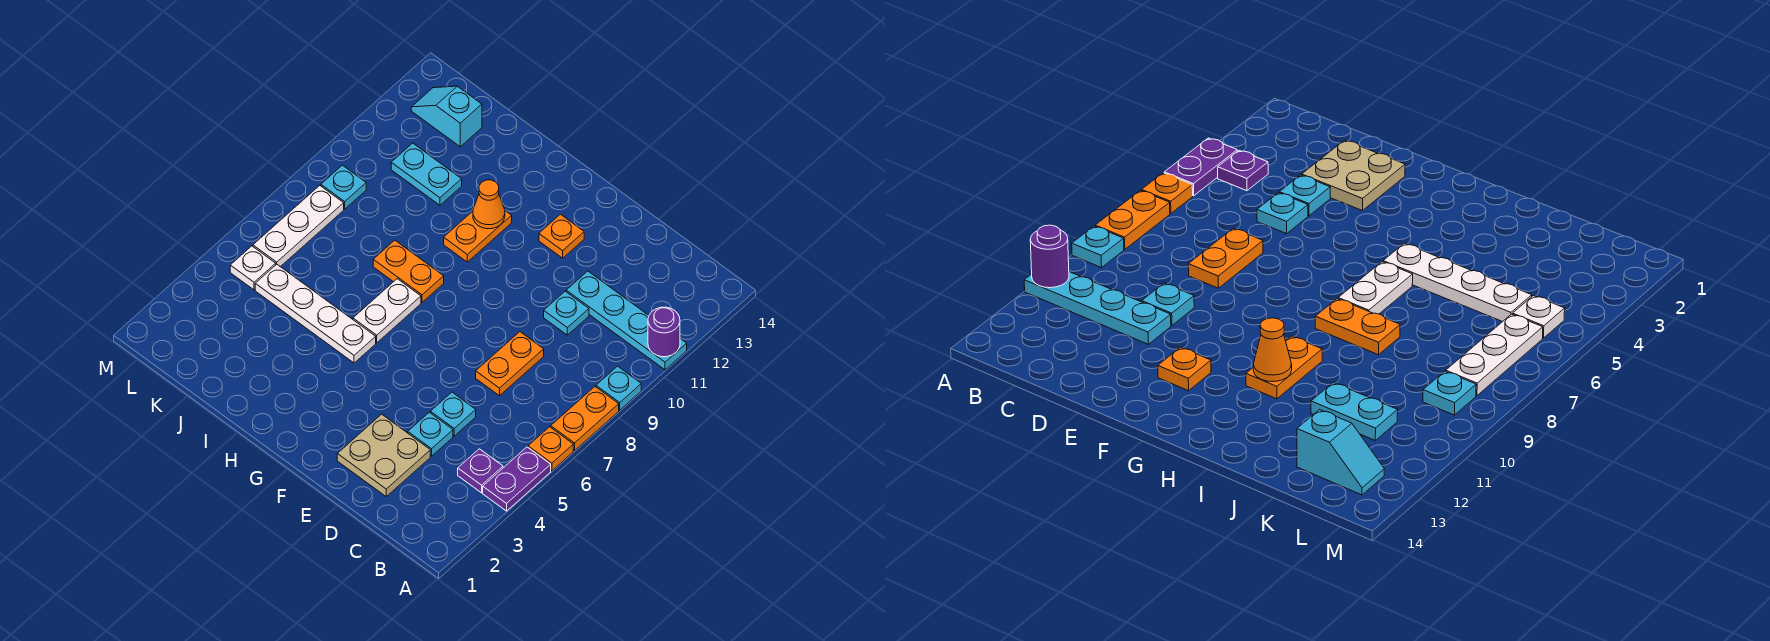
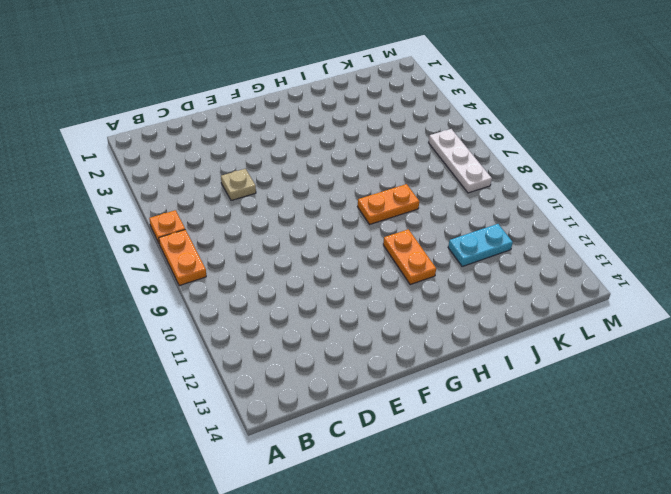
tan 1x1 plate [221,169,256,201] -> cyan 1x1 plate [430,392,476,436]
none -> purple 1x2 plate [483,447,551,511]
none -> cyan 1x1 plate [596,366,641,410]
none -> cyan 1x4 plate [566,271,687,370]

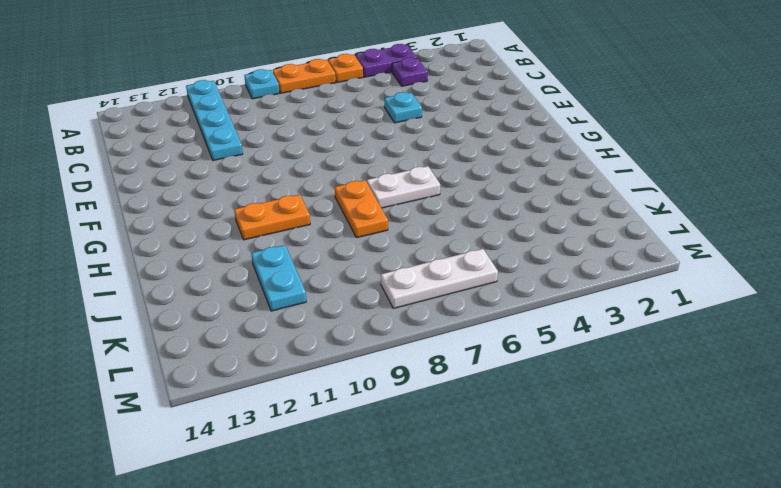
none -> tan 2x2 plate [337,414,430,496]
none -> cyan 1x1 plate [408,412,453,456]
none -> orange 1x2 plate [476,332,544,396]

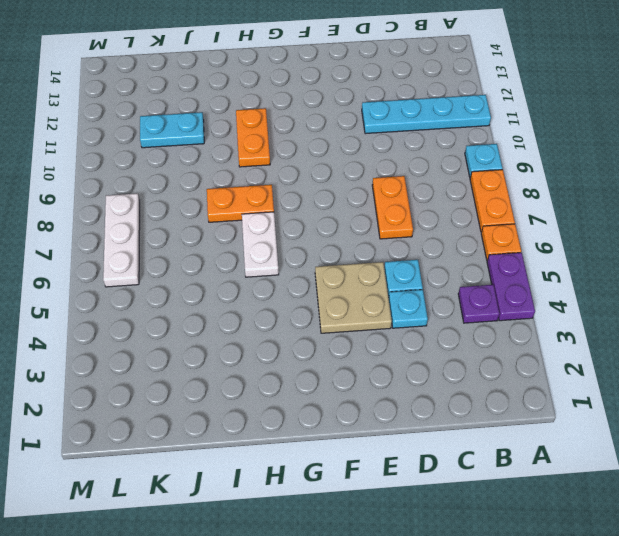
tan 2x2 plate [315,262,392,333] -> tan 2x2 plate moved to [337,414,430,496]
none -> cyan 1x1 plate [544,291,589,335]
none -> orange 1x1 plate [539,214,584,258]
none -> white 1x4 plate [255,264,376,363]

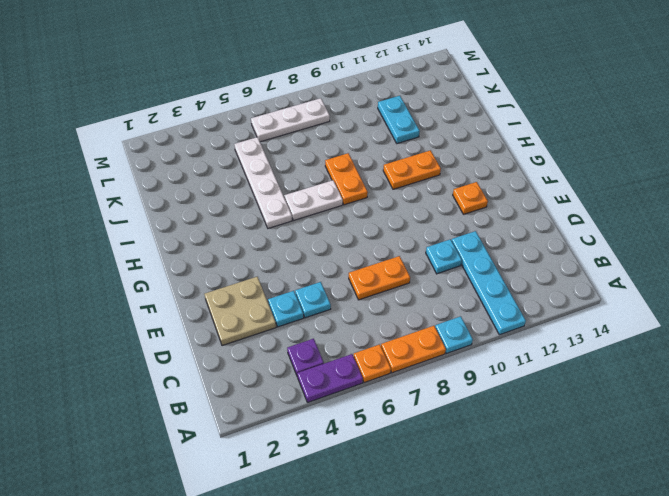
none -> cyan 1x2 slope [411,86,482,147]
none -> white 1x1 plate [230,246,276,290]
none -> cyan 1x1 plate [321,165,366,209]

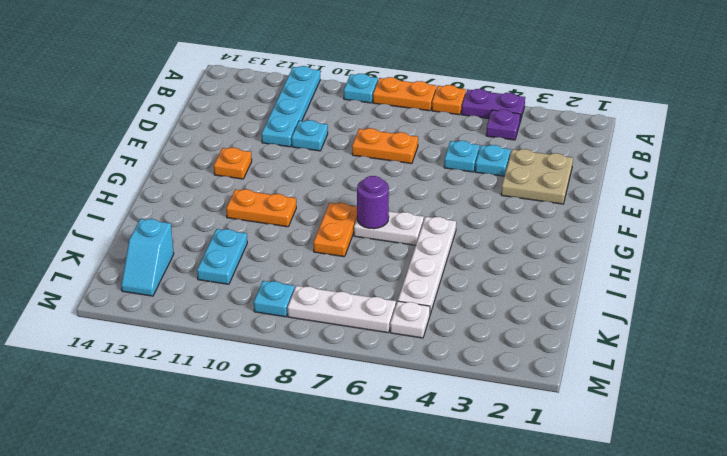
purple 1x1 round brick [357,176,389,229] -> purple 1x1 round brick moved to [648,307,680,357]
none -> orange 1x1 cone [473,180,505,229]

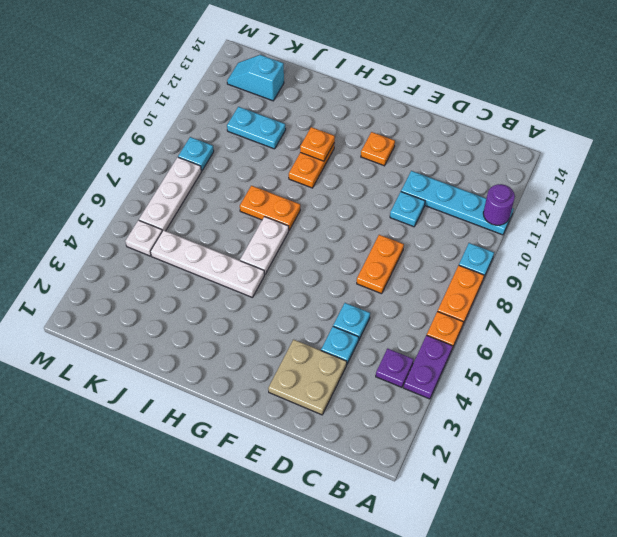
orange 1x1 plate [300,127,335,161] -> orange 1x1 cone [473,180,505,229]

